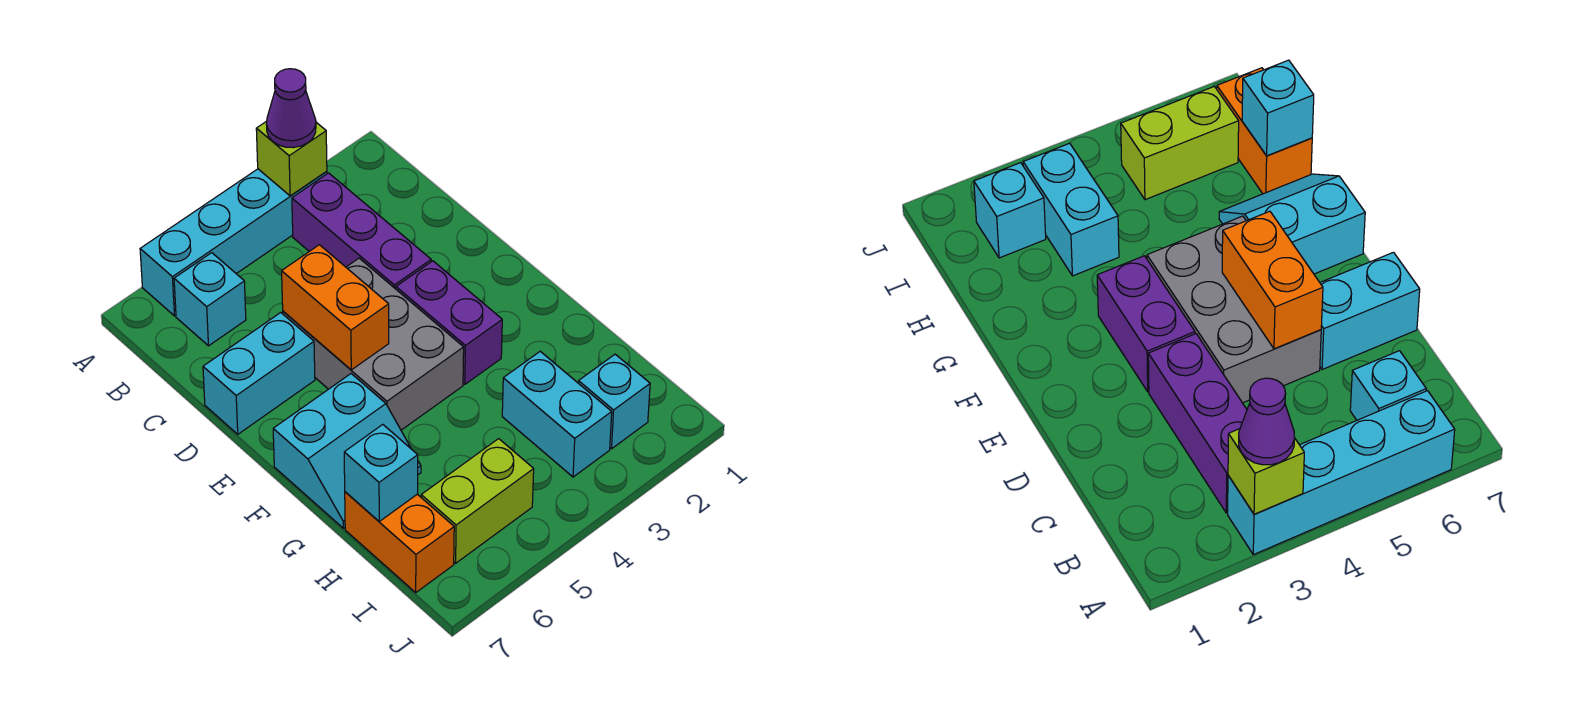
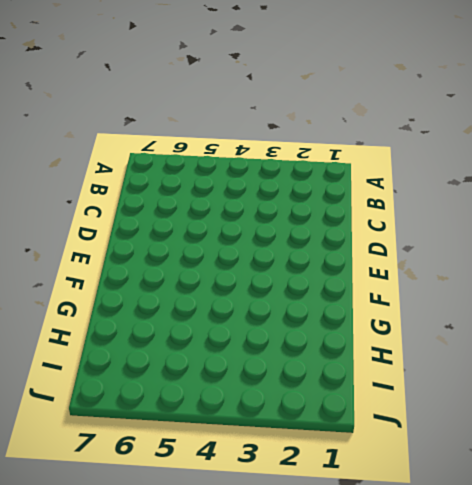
none -> cyan 1x4 brick [140,169,327,316]
none -> purple 1x3 brick [292,173,431,289]
none -> cyan 1x1 brick [174,253,246,346]

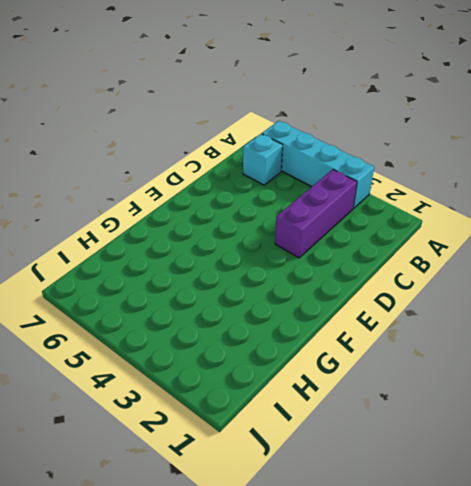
none -> grey 2x3 brick [283,258,464,430]
none -> cyan 1x2 brick [203,313,315,434]
none -> purple 1x2 brick [396,261,502,384]

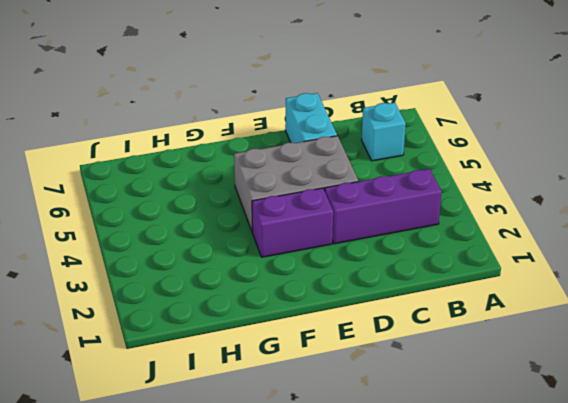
none -> cyan 1x4 brick [140,169,327,316]
none -> cyan 2x2 slope [273,374,421,528]
none -> cyan 1x2 brick [502,351,612,477]

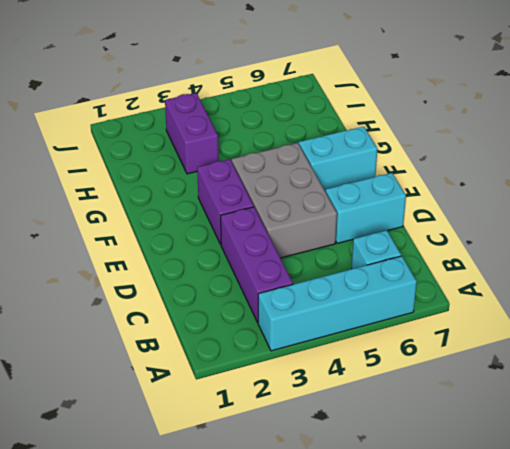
purple 1x2 brick [165,93,219,174] -> cyan 1x2 brick [502,351,612,477]
none -> orange 1x2 brick [345,492,454,592]
none -> cyan 1x1 brick [578,354,650,449]
none -> lime 1x2 brick [421,439,534,563]

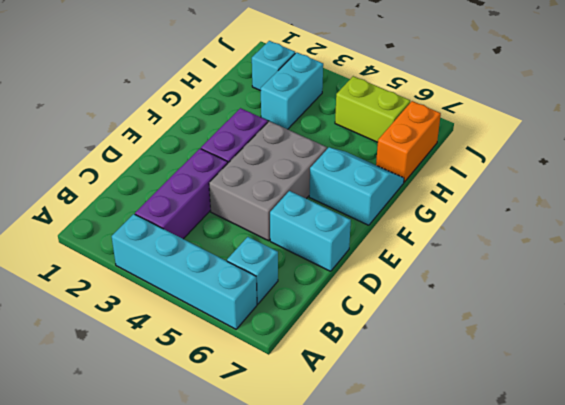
none -> lime 1x1 brick [256,121,327,196]
none -> orange 1x2 brick [282,245,389,370]
none -> cyan 1x1 brick [344,425,418,521]

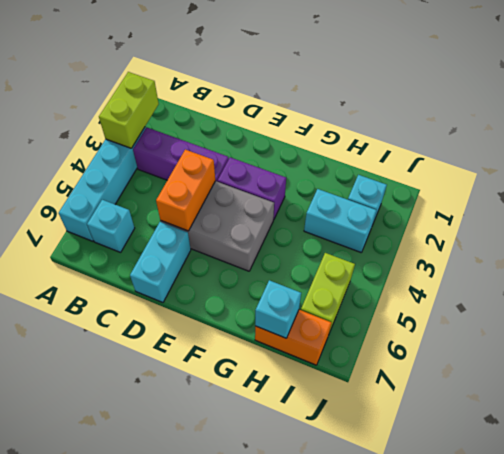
lime 1x2 brick [99,72,159,148] -> lime 1x1 brick [256,121,327,196]
orange 1x2 brick [156,150,215,231] -> orange 1x2 brick turned to [282,245,389,370]
none -> cyan 2x2 slope [273,374,421,528]
none -> purple 1x1 cone [266,69,316,148]

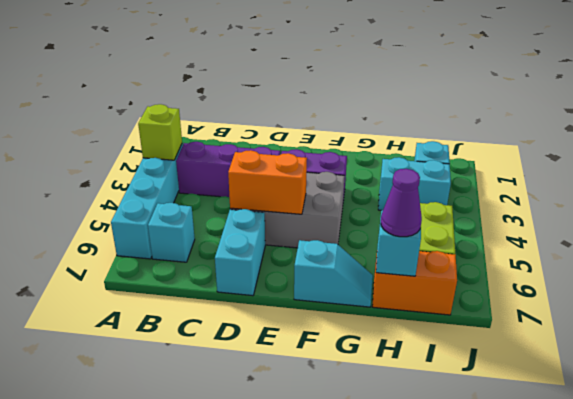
cyan 1x2 slope [294,240,373,307] -> cyan 2x2 slope [273,374,421,528]
purple 1x1 cone [381,169,422,237] -> purple 1x1 cone moved to [266,69,316,148]

